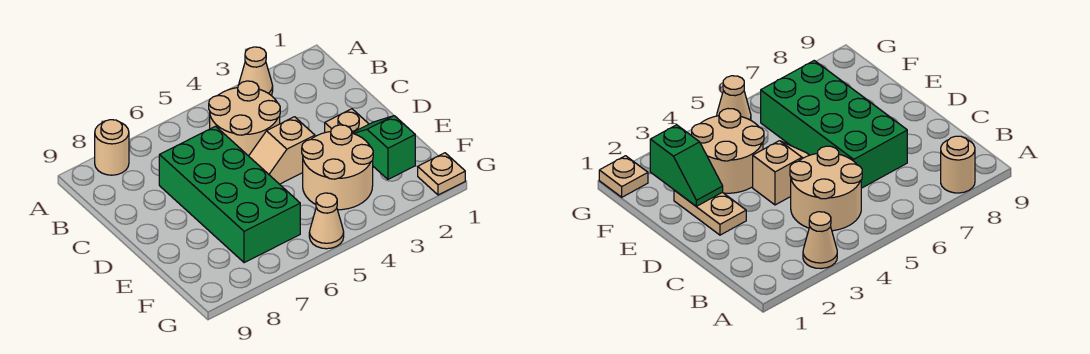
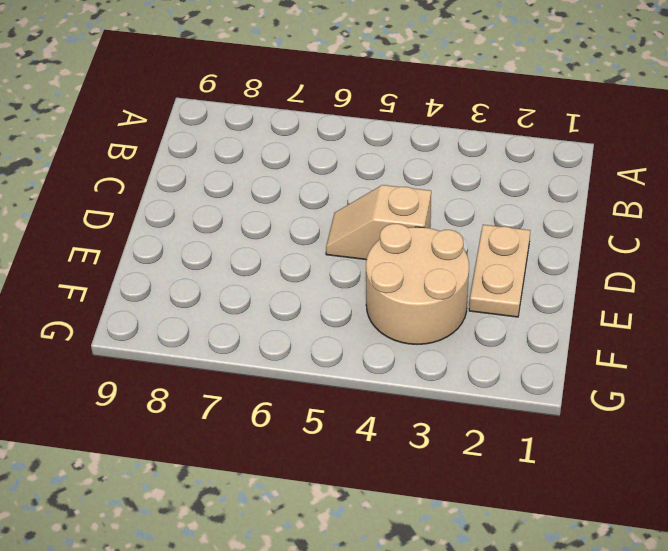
none -> tan 1x1 cone [239,47,273,95]
none -> tan 1x1 round brick [95,120,129,175]

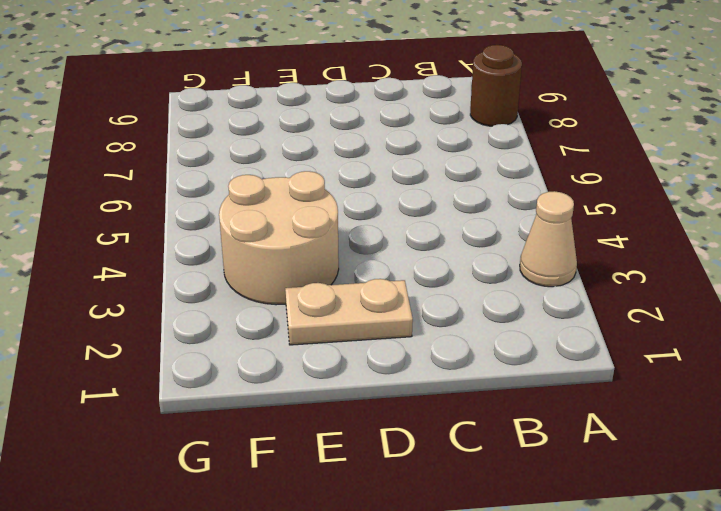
brown 1x1 round brick [470,45,522,126] -> tan 1x1 round brick [95,120,129,175]
none -> tan 2x2 round brick [209,81,280,156]
none -> green 2x4 brick [159,126,300,263]

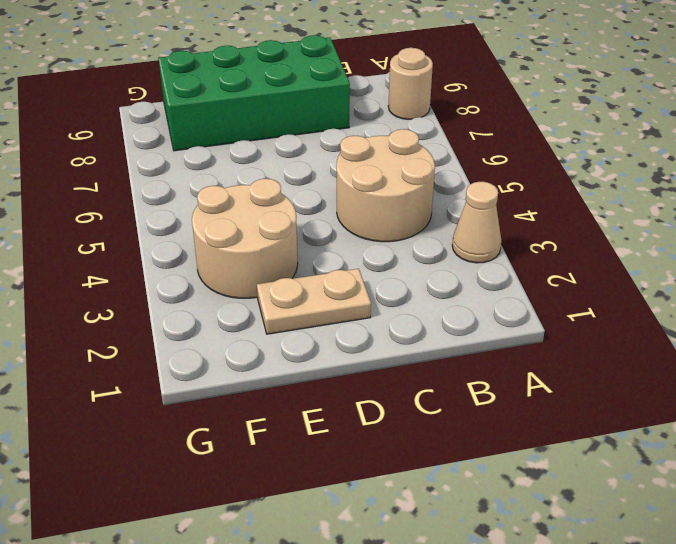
green 2x4 brick [158,35,350,151] -> green 2x4 brick moved to [159,126,300,263]
none -> tan 1x2 slope [249,117,315,184]
none -> tan 1x1 plate [418,153,465,195]

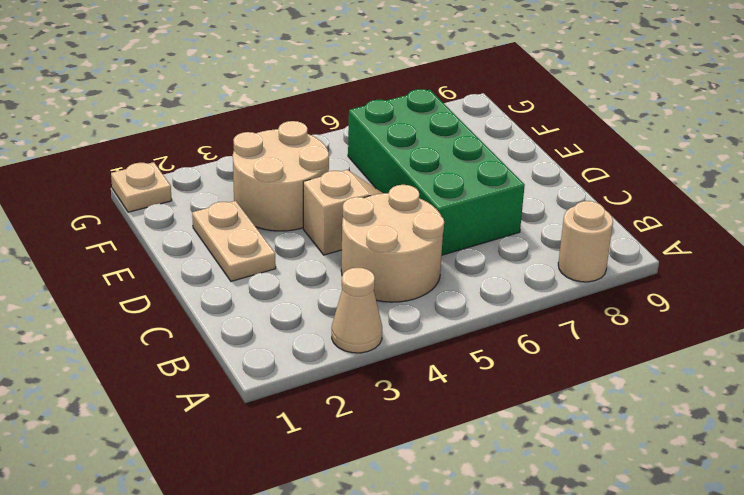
none -> tan 1x1 cone [309,193,344,249]
none -> green 1x2 slope [353,116,415,179]

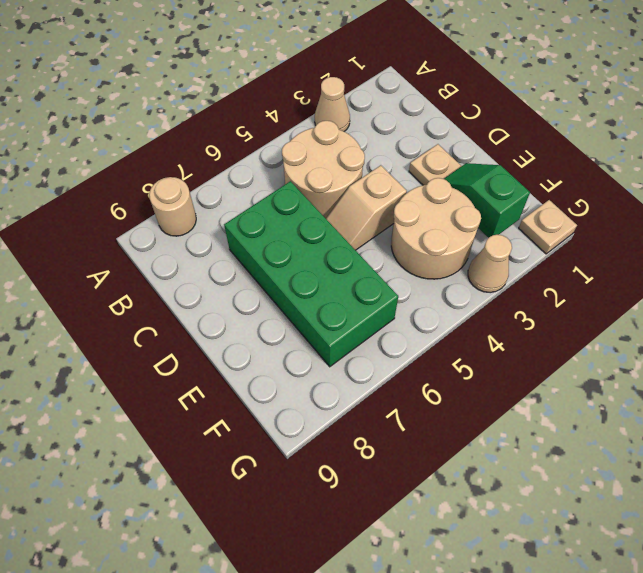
tan 1x1 cone [468,235,512,293] -> tan 1x1 cone moved to [309,193,344,249]

